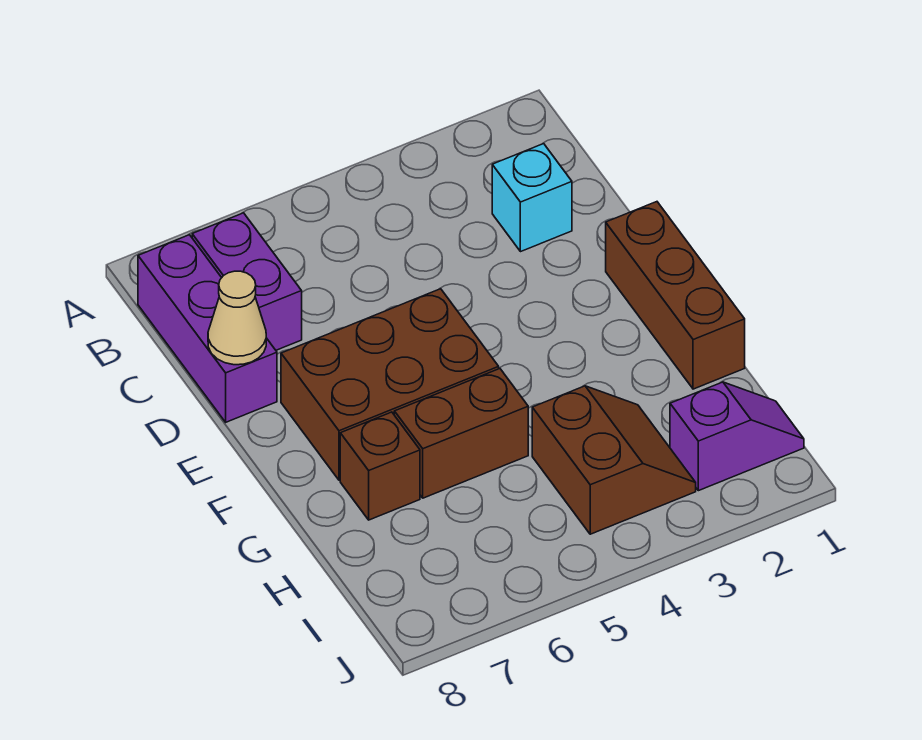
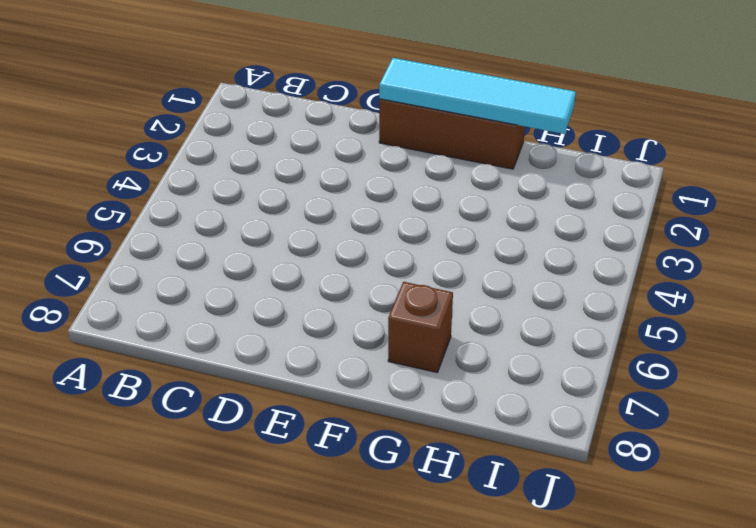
cyan 1x4 tile [379,58,576,134] -> none
none -> purple 1x2 brick [192,213,302,350]
none -> purple 1x3 brick [138,235,277,422]

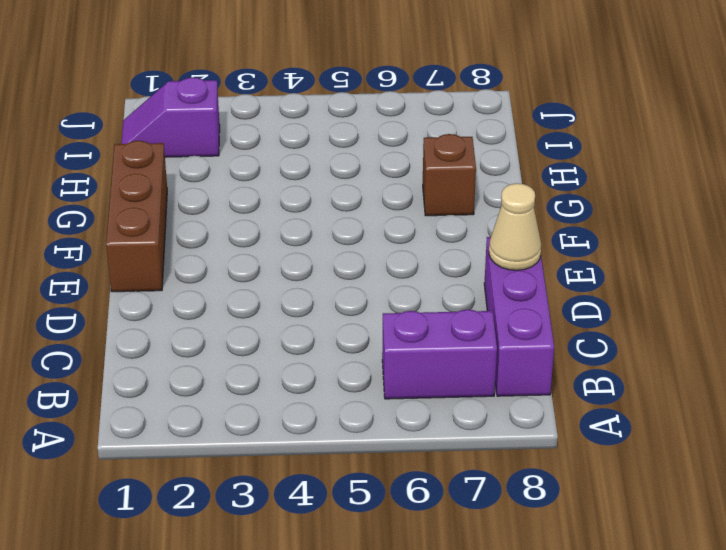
purple 1x2 brick [382,310,497,399] -> purple 1x2 brick turned to [192,213,302,350]
none -> cyan 1x1 brick [492,144,572,252]
none -> brown 2x3 brick [281,289,499,480]

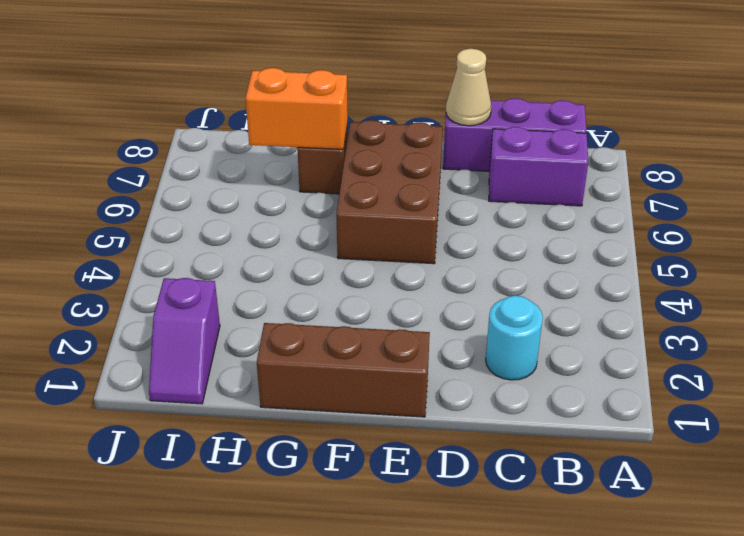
cyan 1x1 round brick [486,296,543,380] -> cyan 1x1 brick [492,144,572,252]
orange 1x2 brick [245,68,348,149] -> none
none -> brown 1x2 brick [394,369,528,498]
none -> brown 2x2 slope [532,386,696,534]

